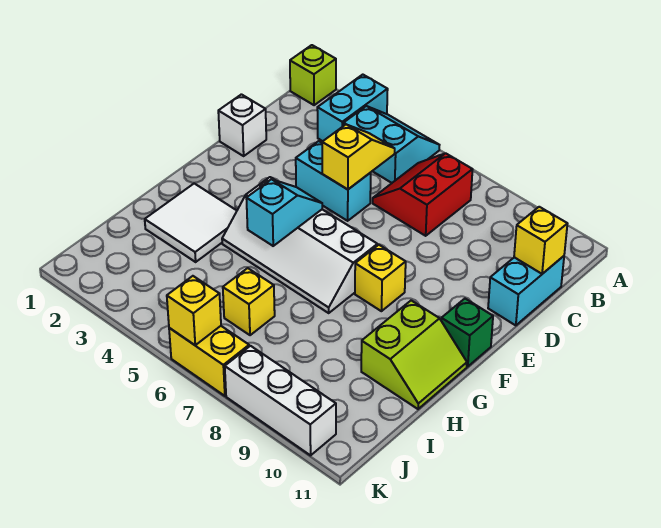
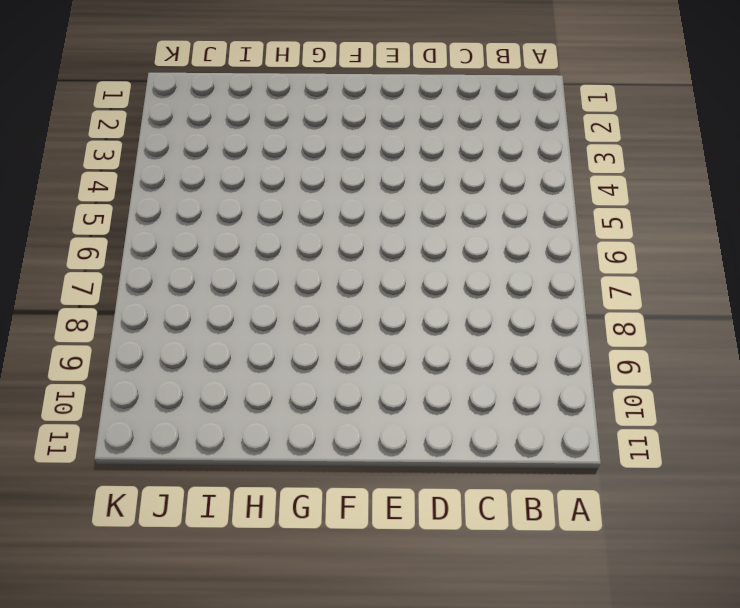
none -> lime 1x1 brick [290,45,336,105]
none -> cyan 1x2 brick [317,75,388,141]
none -> cyan 2x2 slope [344,106,439,183]

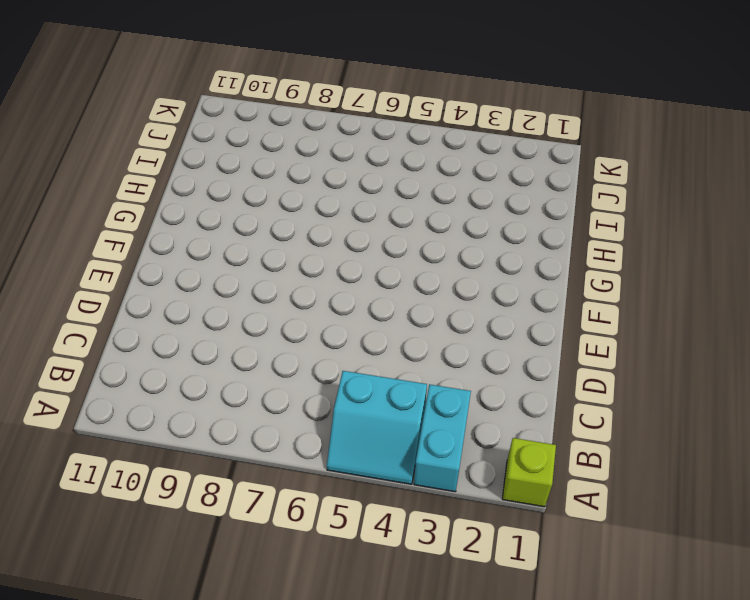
none -> red 2x2 slope [373,153,473,236]
none -> cyan 1x2 brick [488,256,564,325]
none -> white 1x1 brick [218,94,266,156]

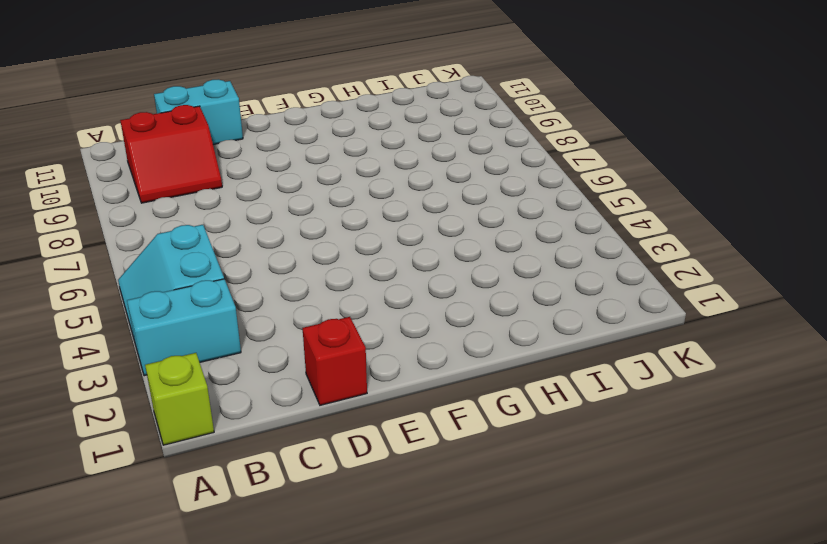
red 2x2 slope [120,105,222,203] -> red 2x2 slope moved to [373,153,473,236]
red 1x1 brick [303,317,367,405] -> white 1x1 brick [218,94,266,156]
none -> cyan 1x2 brick [296,141,371,221]
none -> white 2x4 slope [222,177,377,313]
none -> yellow 1x1 brick [355,245,406,311]

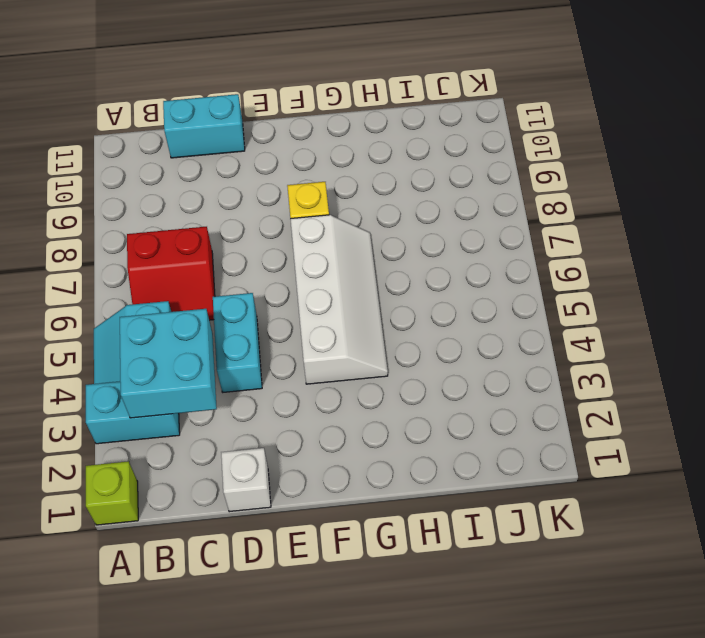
cyan 2x2 brick [120,309,217,418] -> none
none -> green 1x1 brick [441,299,493,367]
none -> white 2x2 tile [145,184,237,262]
none -> lime 2x2 slope [361,300,467,409]

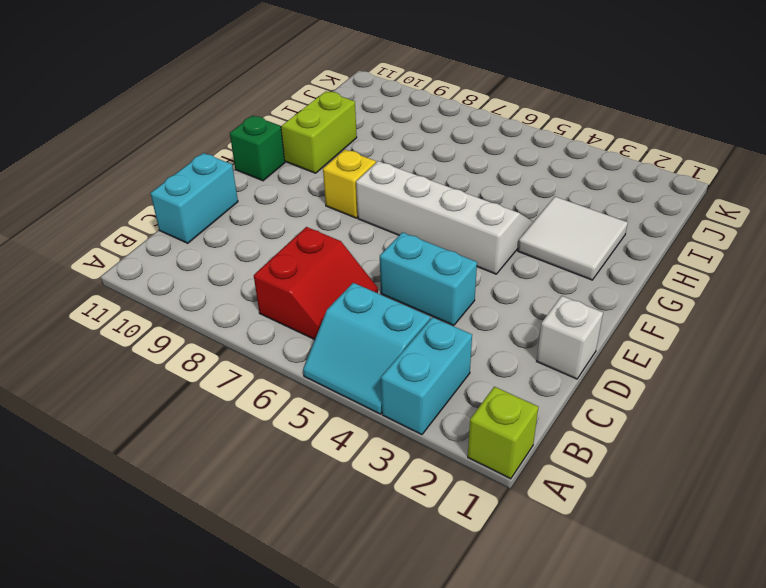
none -> yellow 1x1 brick [223,268,275,335]
none -> yellow 1x2 brick [169,326,249,396]
none -> white 1x3 brick [225,346,336,455]

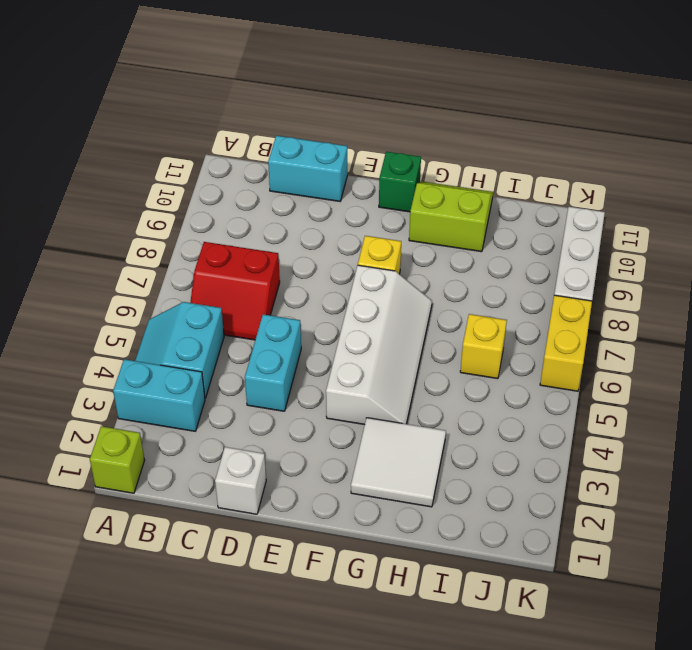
none -> yellow 1x2 slope [322,125,395,189]
none -> yellow 1x1 brick [514,207,567,274]
none -> cyan 1x2 slope [246,179,322,246]

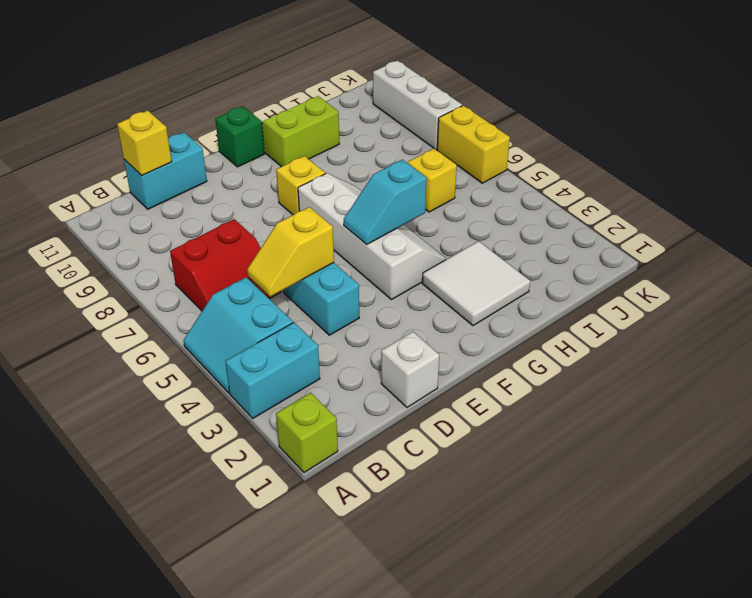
none -> yellow 1x1 brick [167,276,221,345]

